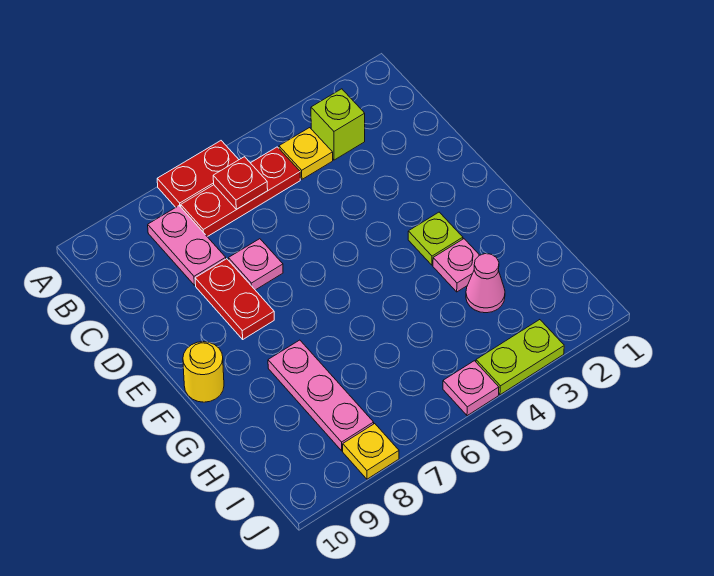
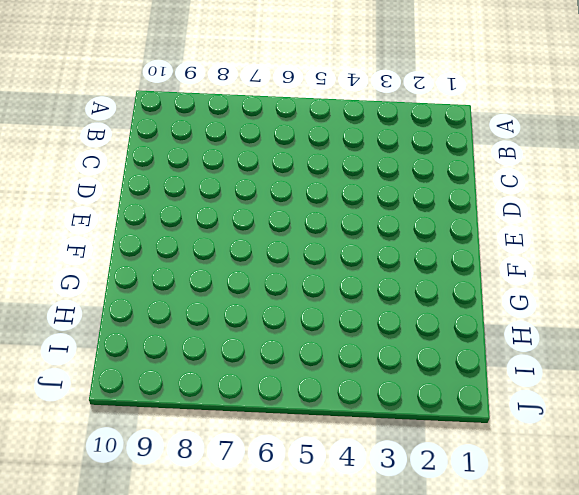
none -> red 1x2 plate [157,141,239,207]
none -> lime 1x1 brick [311,89,365,160]
none -> yellow 1x1 plate [279,128,333,179]

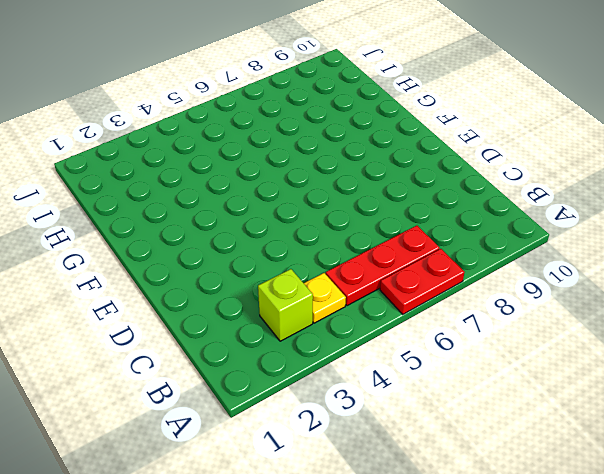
none -> pink 1x2 plate [148,206,226,285]
none -> pink 1x1 plate [228,239,283,290]
none -> red 1x2 plate [195,259,274,339]

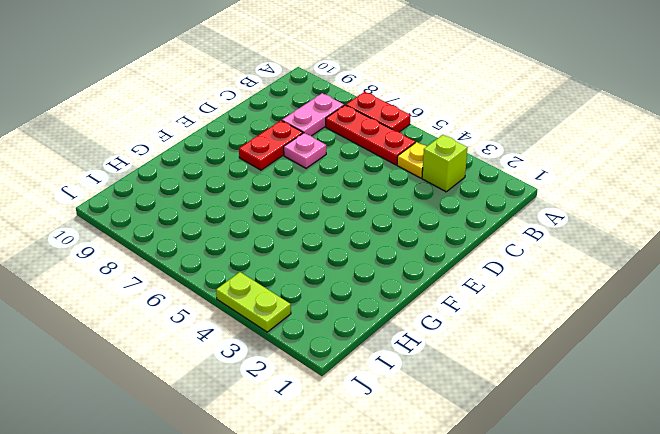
none -> lime 1x1 plate [408,212,463,265]
none -> yellow 1x1 round brick [183,342,224,402]
none -> pink 1x1 plate [433,239,479,292]

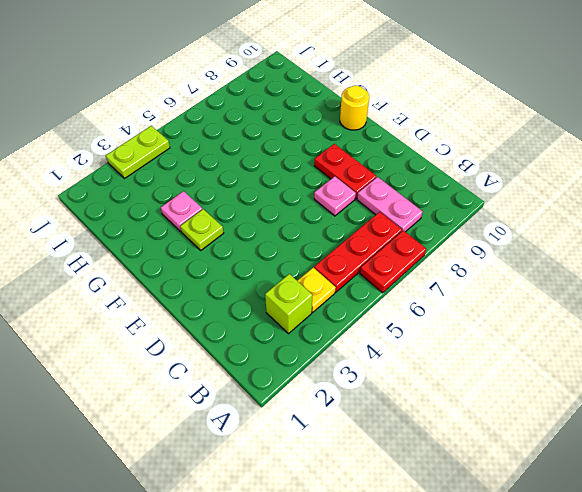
none -> pink 1x3 plate [268,340,374,451]
none -> pink 1x1 cone [466,254,505,313]
none -> pink 1x1 plate [443,361,499,416]

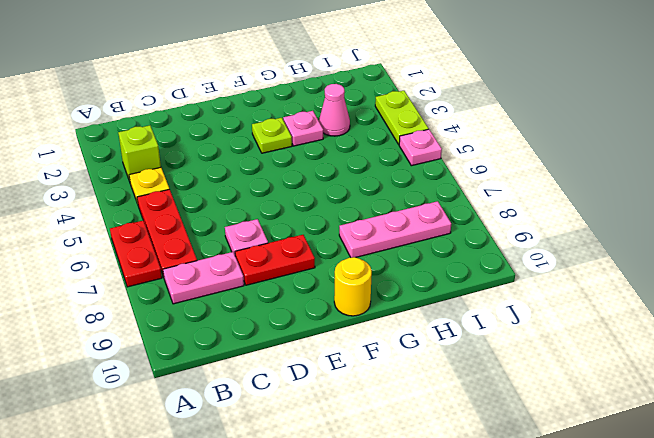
none -> yellow 1x1 plate [343,424,399,479]
none -> red 1x1 plate [213,157,268,209]

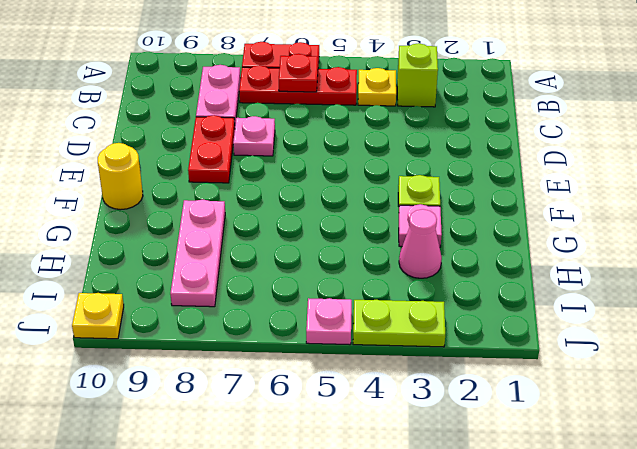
yellow 1x1 plate [72,293,124,339] -> yellow 1x1 plate moved to [343,424,399,479]

